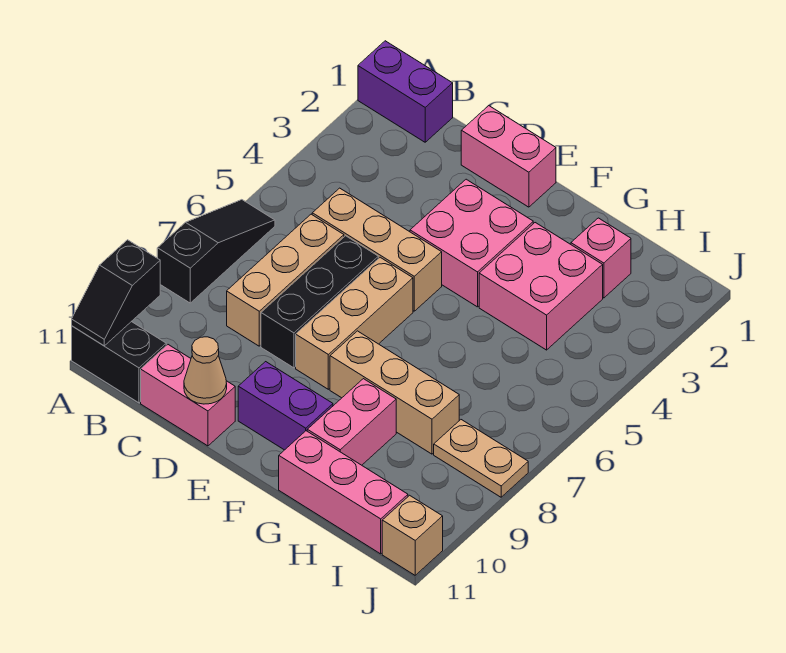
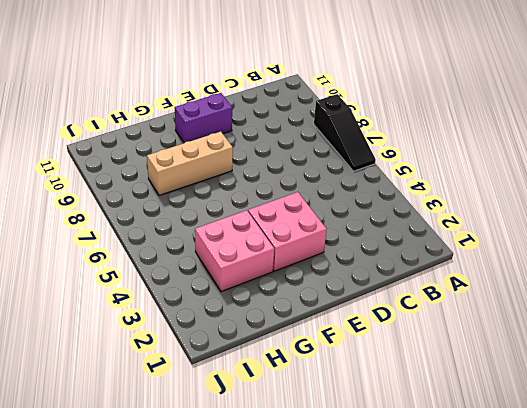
none -> purple 1x2 brick [358,41,453,142]
none -> black 1x2 brick [72,322,166,403]
none -> tan 1x3 brick [312,188,442,311]

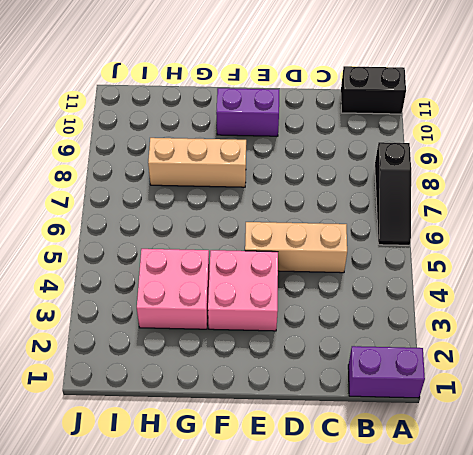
none -> tan 1x3 brick [227,214,344,346]
none -> pink 1x2 brick [141,345,235,446]
none -> pink 1x2 brick [461,106,556,207]

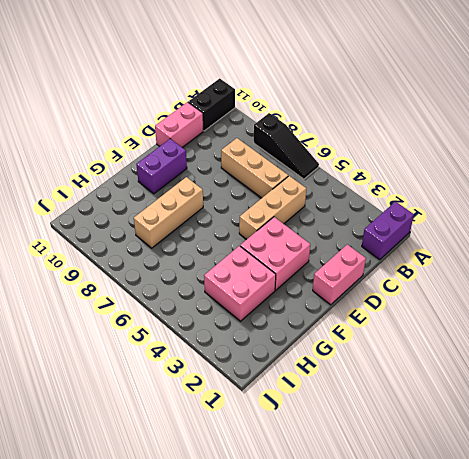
none -> black 1x3 brick [261,236,378,368]
none -> tan 1x3 brick [296,257,413,389]
none -> pink 1x2 brick [307,379,396,465]

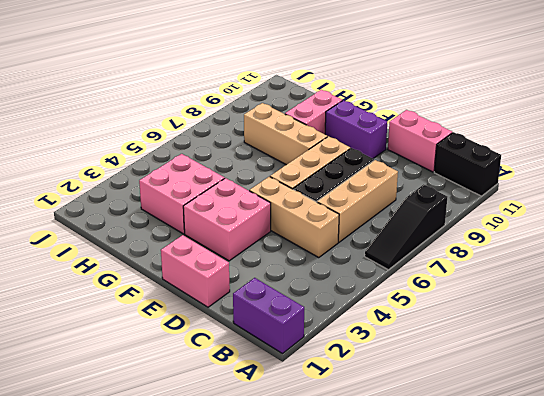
none -> pink 1x3 brick [279,431,408,554]
none -> pink 1x1 brick [571,218,631,298]
none -> tan 1x2 plate [434,420,528,497]

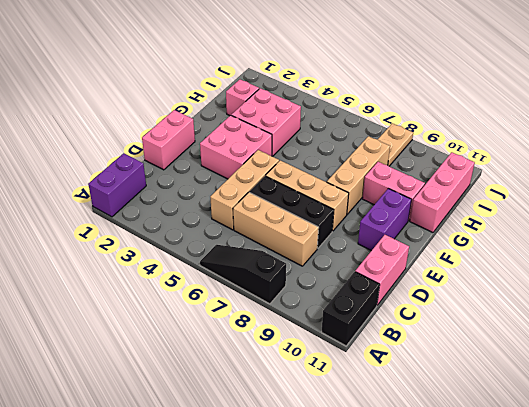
none -> tan 1x1 brick [382,495,443,575]
none -> black 1x2 slope [72,240,160,346]
none -> tan 1x1 cone [184,337,227,404]

